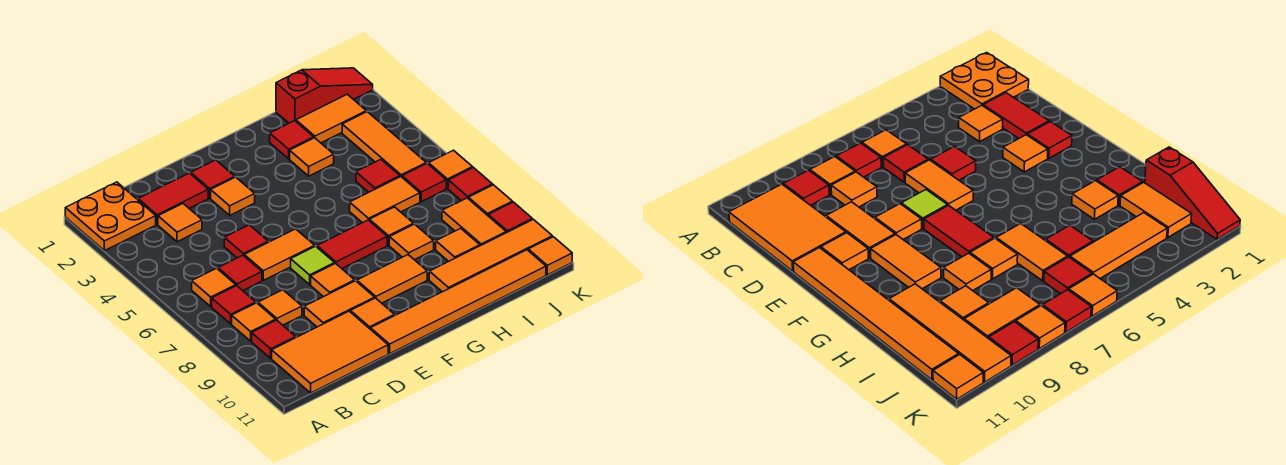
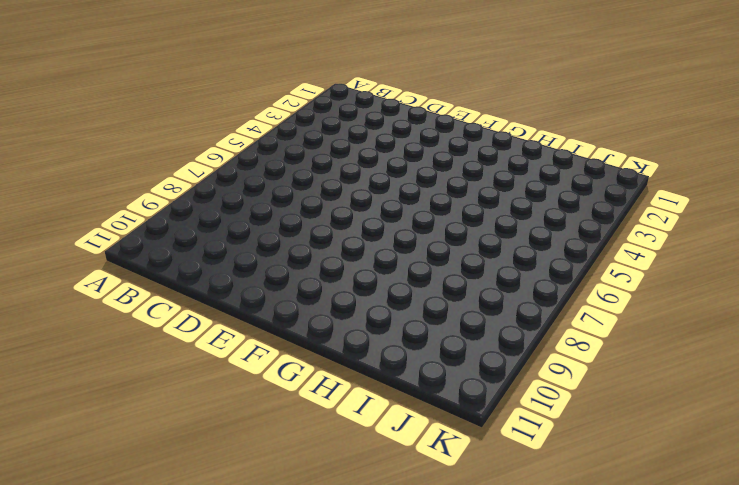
none -> orange 2x2 plate [65,182,156,251]
none -> orange 1x1 tile [192,268,236,306]
none -> red 1x1 tile [212,286,256,324]
none -> orange 1x1 tile [232,303,276,341]

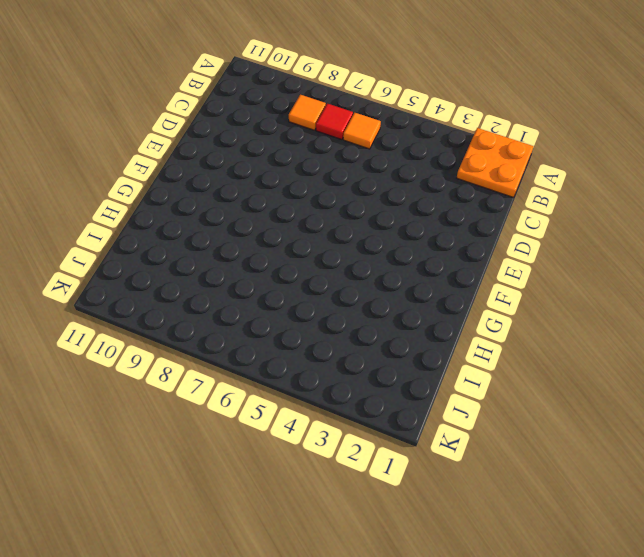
none -> red 1x1 tile [252,320,296,358]
none -> orange 2x3 tile [272,311,388,393]
none -> red 1x2 tile [138,173,208,224]
none -> orange 1x1 tile [158,204,202,242]

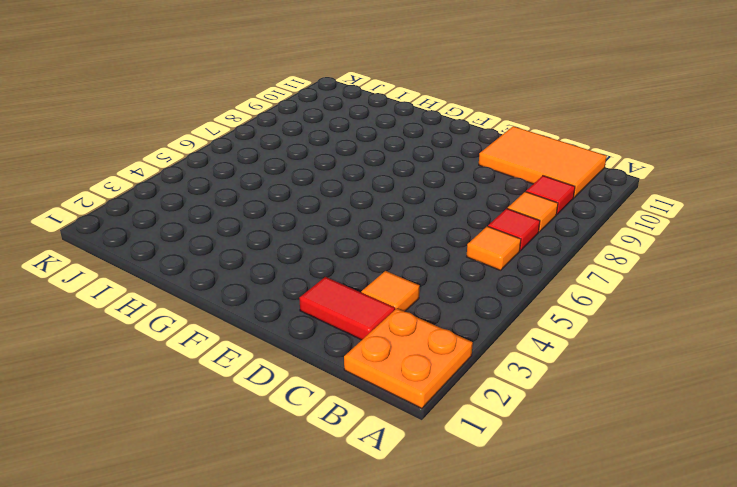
none -> red 1x1 tile [218,255,262,291]
none -> orange 1x1 tile [258,290,302,325]
none -> red 1x1 tile [224,225,268,258]
none -> orange 1x2 tile [244,229,315,280]

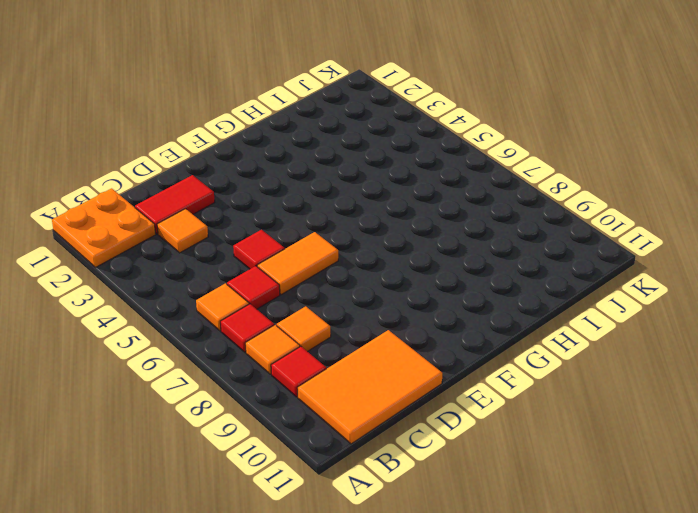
none -> orange 1x2 tile [304,281,375,327]
none -> red 1x1 tile [191,160,235,198]
none -> orange 1x1 tile [211,177,255,215]
none -> lime 1x1 tile [291,246,335,284]

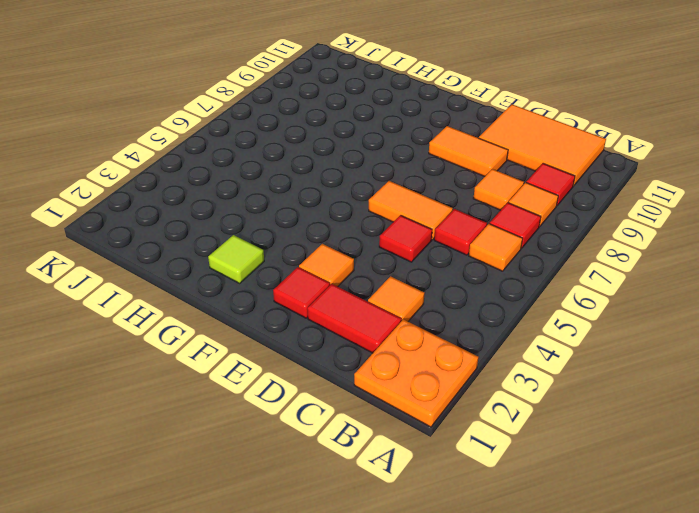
lime 1x1 tile [208,235,264,283] -> lime 1x1 tile moved to [291,246,335,284]
none -> orange 1x1 tile [311,264,355,297]
none -> orange 1x1 tile [351,298,395,329]
none -> orange 1x6 tile [370,250,546,354]
none -> red 1x2 tile [317,220,387,269]

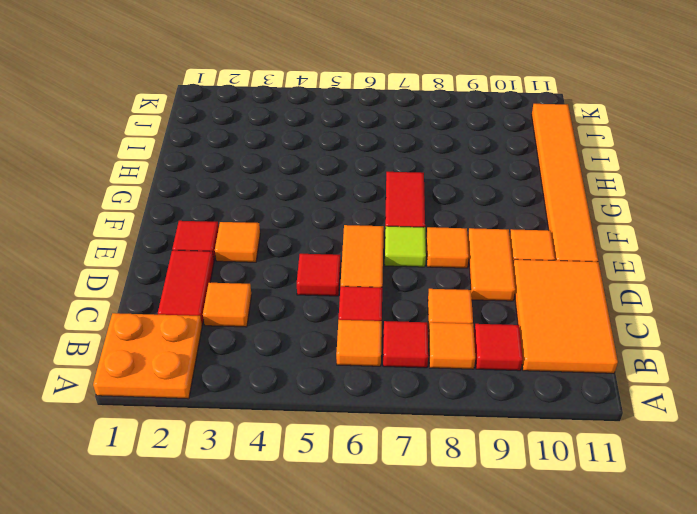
none -> orange 1x2 tile [357,255,427,303]
none -> red 1x1 tile [270,121,314,159]
none -> orange 1x1 tile [290,138,334,176]
none -> orange 1x2 tile [350,177,420,223]

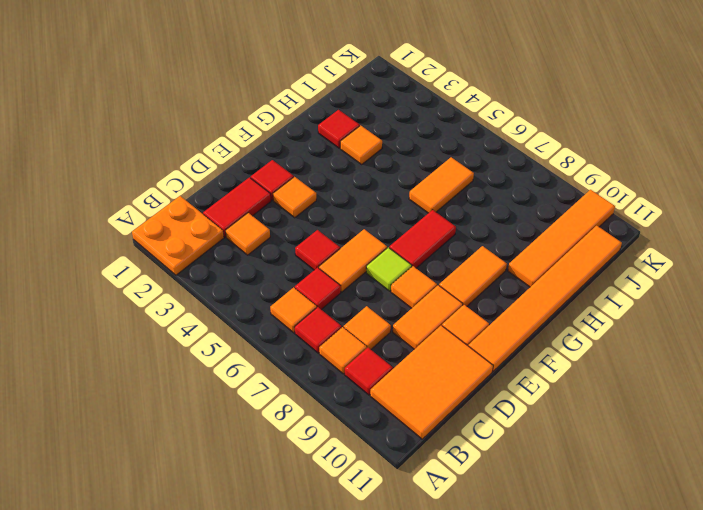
none -> orange 1x1 tile [370,207,414,245]
none -> orange 1x1 tile [389,224,434,260]
none -> red 1x3 slope [276,68,373,123]
none -> orange 1x2 tile [296,94,366,143]

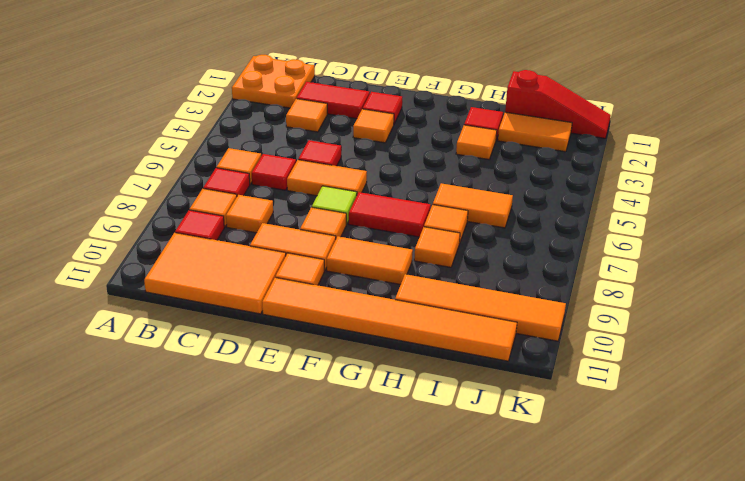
none -> red 1x1 tile [356,159,400,192]
none -> orange 1x1 tile [436,228,480,261]
none -> orange 1x3 tile [342,112,426,177]
none -> red 1x1 tile [402,163,446,202]

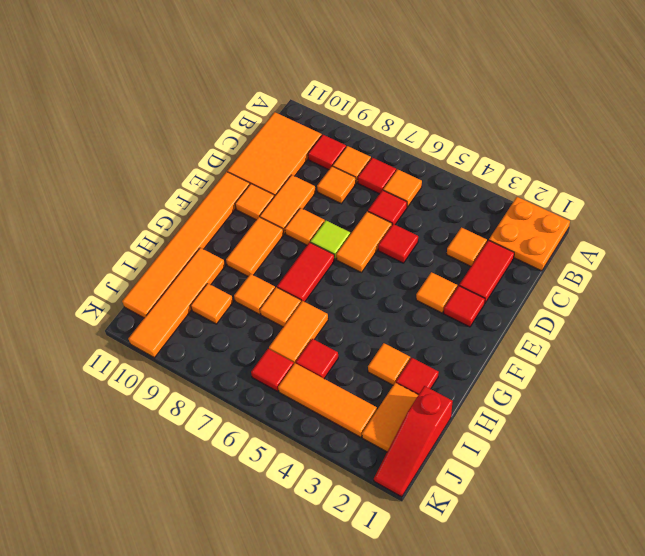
none -> orange 1x2 tile [442,198,506,246]
none -> orange 1x1 tile [428,150,473,189]
none -> red 1x1 tile [448,168,493,201]
none -> orange 1x1 tile [468,185,512,215]

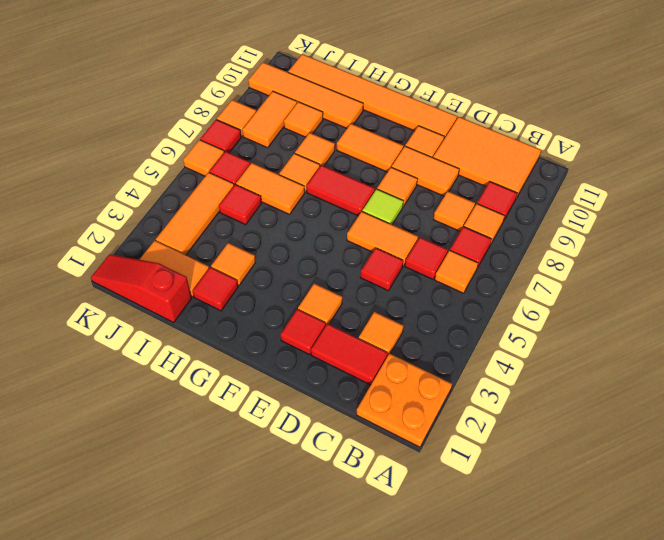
none -> red 1x1 tile [488,202,532,233]
none -> orange 1x1 tile [528,237,572,275]

